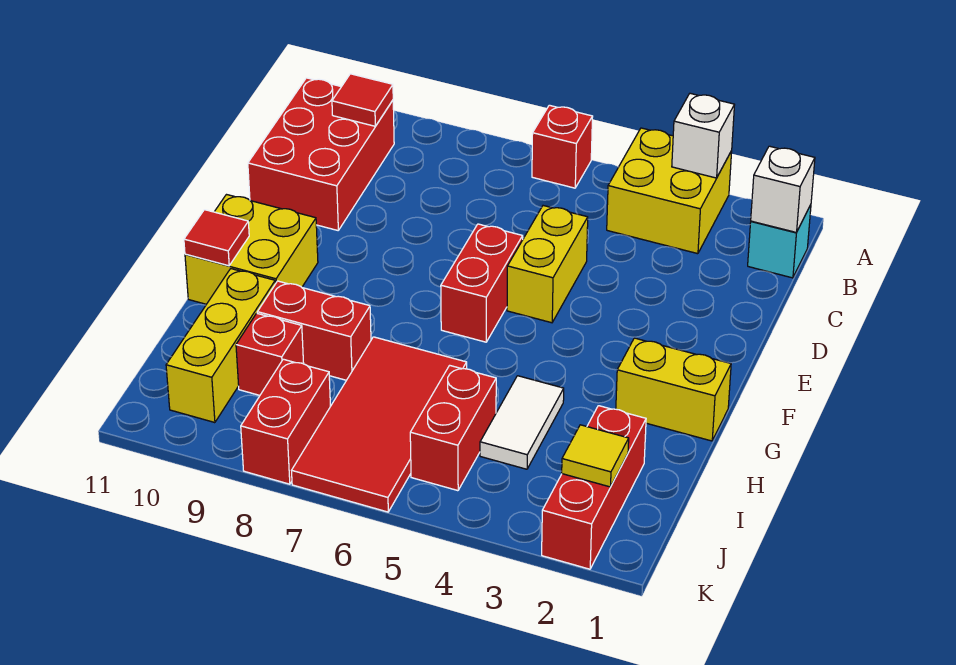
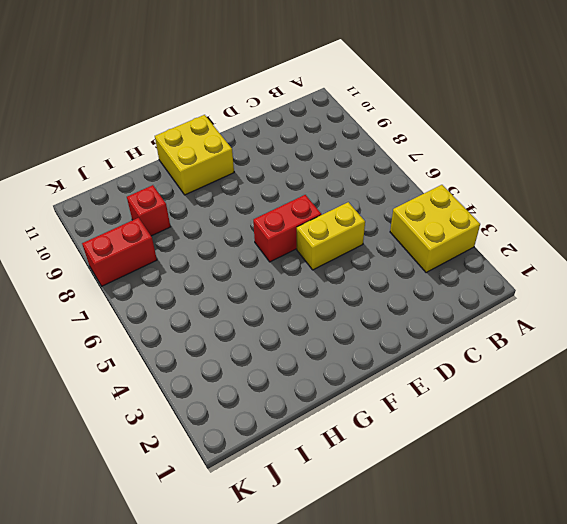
none -> red 1x1 brick [532,105,593,188]
none -> cyan 1x1 brick [748,205,811,278]
none -> red 2x3 brick [248,78,394,230]

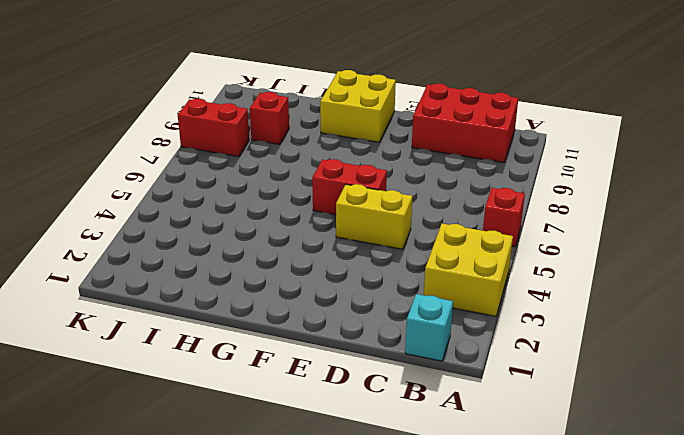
none -> yellow 1x2 brick [616,338,731,441]
none -> white 1x2 tile [480,376,564,469]
none -> red 2x4 tile [292,337,467,512]

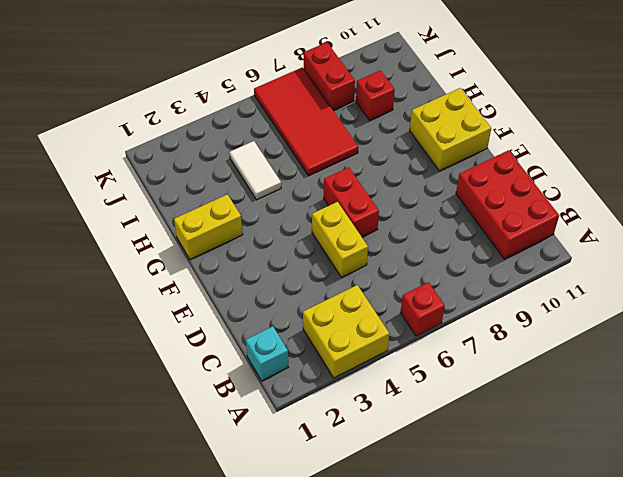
none -> red 1x2 brick [257,281,371,380]
none -> yellow 1x3 brick [166,269,275,423]
none -> red 1x3 brick [542,406,646,569]

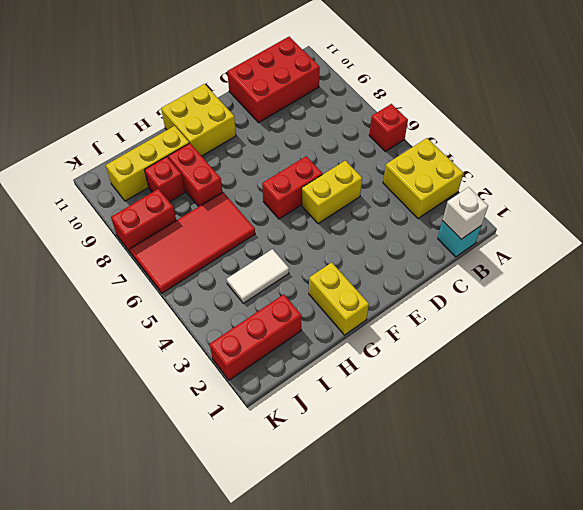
none -> red 1x2 brick [410,365,496,491]
none -> white 1x1 brick [672,93,734,178]
none -> red 1x1 tile [332,74,393,126]

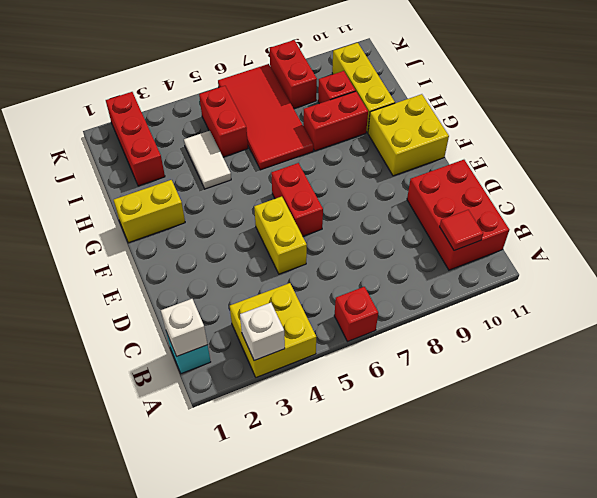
none -> red 1x1 tile [184,210,249,266]
none -> yellow 1x1 tile [562,425,629,487]

